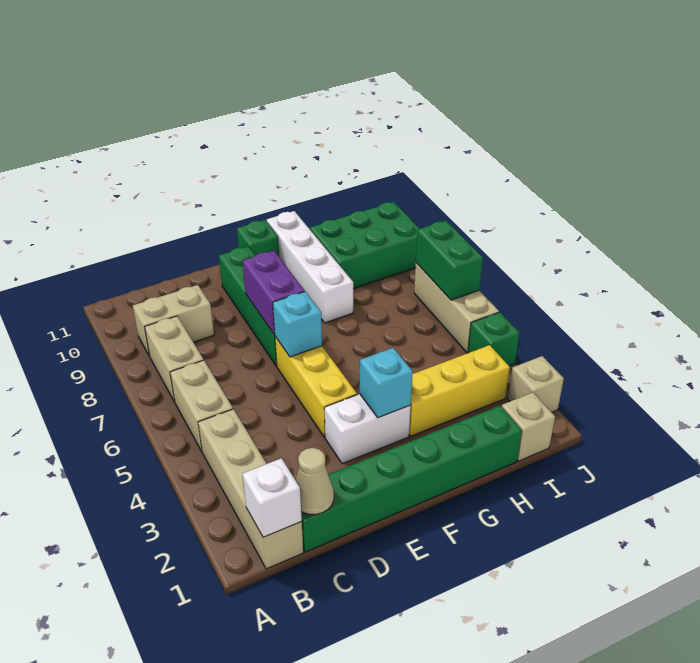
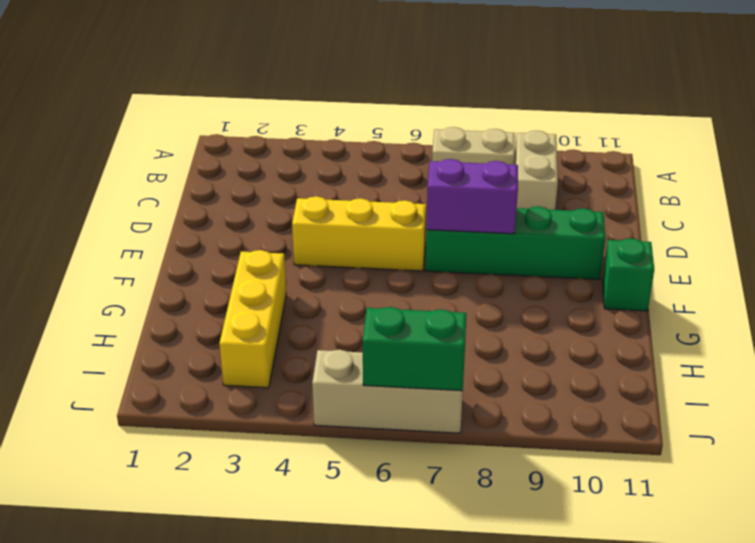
none -> tan 1x4 brick [198,409,303,569]
none -> tan 1x2 brick [170,360,233,451]
none -> green 1x6 brick [301,406,522,552]

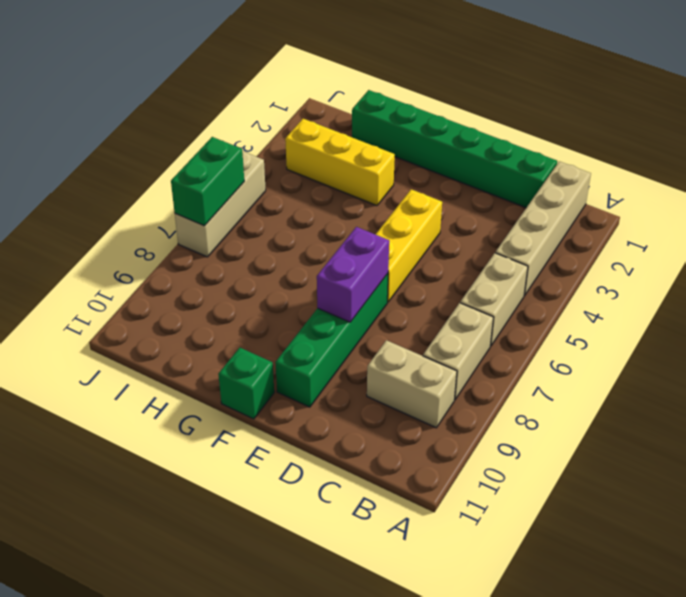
none -> white 1x2 brick [324,394,411,464]
none -> white 1x4 brick [267,211,353,323]
none -> green 2x3 brick [310,202,420,289]

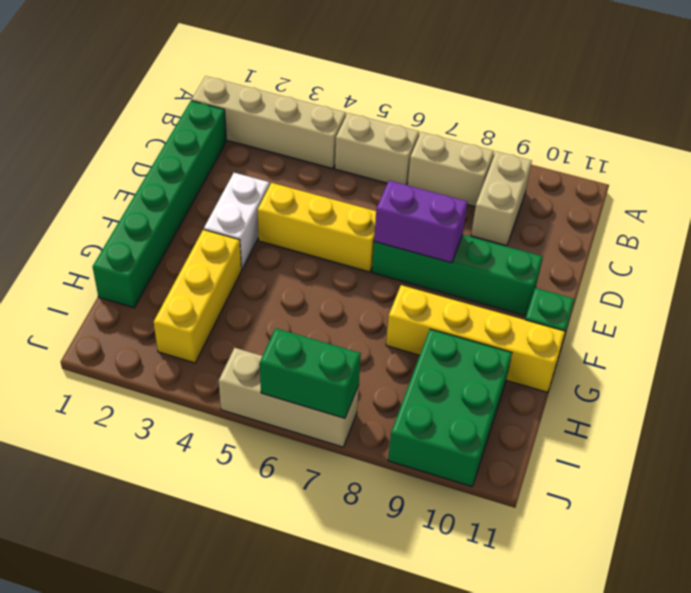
yellow 1x4 brick [386,285,565,392] -> white 1x4 brick [267,211,353,323]
none -> tan 1x1 brick [502,393,555,461]
none -> tan 1x1 brick [508,356,564,412]
none -> green 1x1 brick [468,312,520,366]

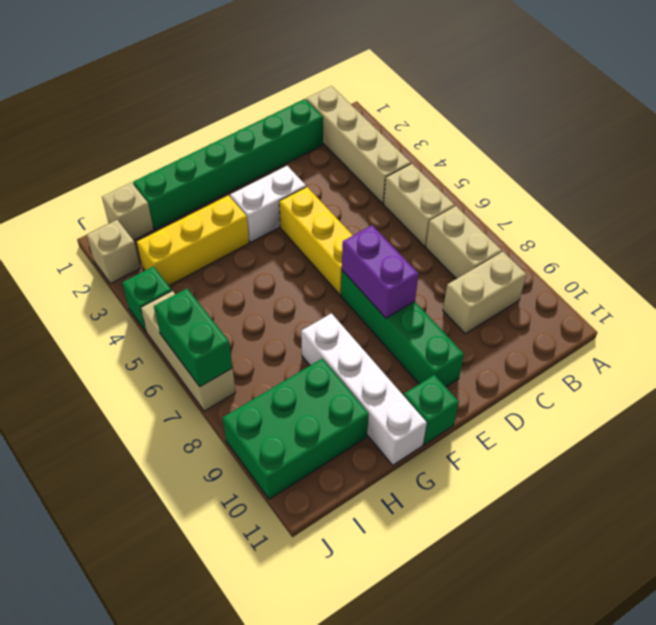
none -> white 1x1 brick [243,458,302,537]
none -> tan 1x1 cone [296,448,334,514]
none -> cyan 1x1 brick [273,292,322,357]

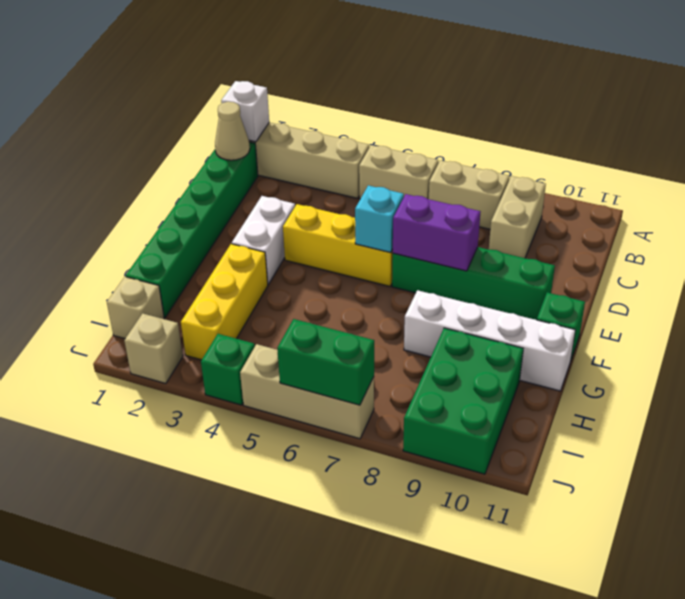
none -> cyan 1x1 brick [359,348,413,418]

